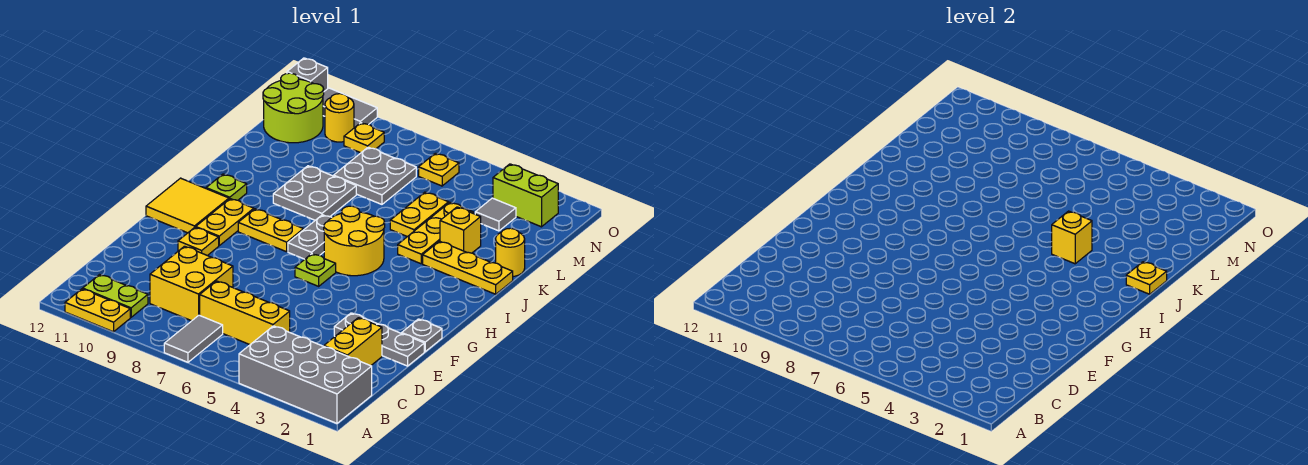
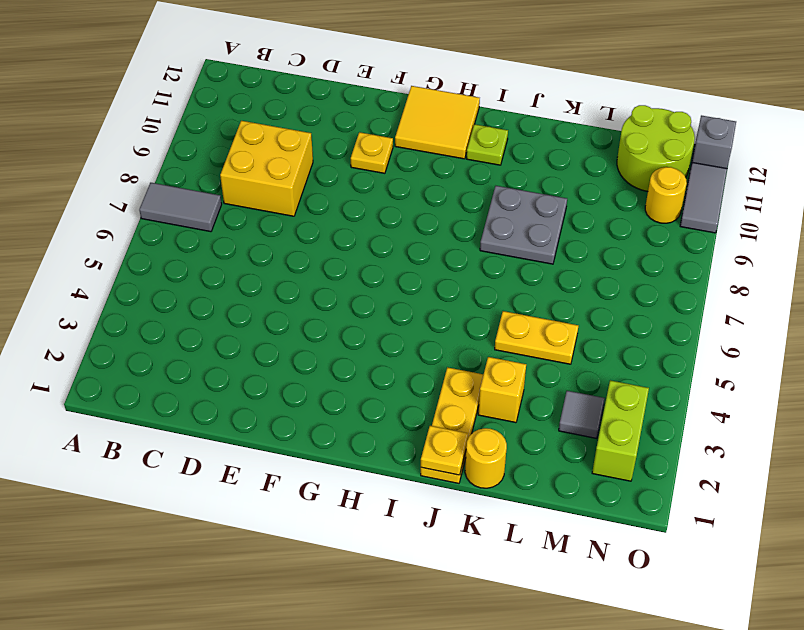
none -> grey 2x4 brick [239,326,372,423]
none -> yellow 1x2 plate [65,289,130,332]
none -> lime 1x2 plate [83,275,148,317]
none -> yellow 1x2 brick [324,318,382,366]

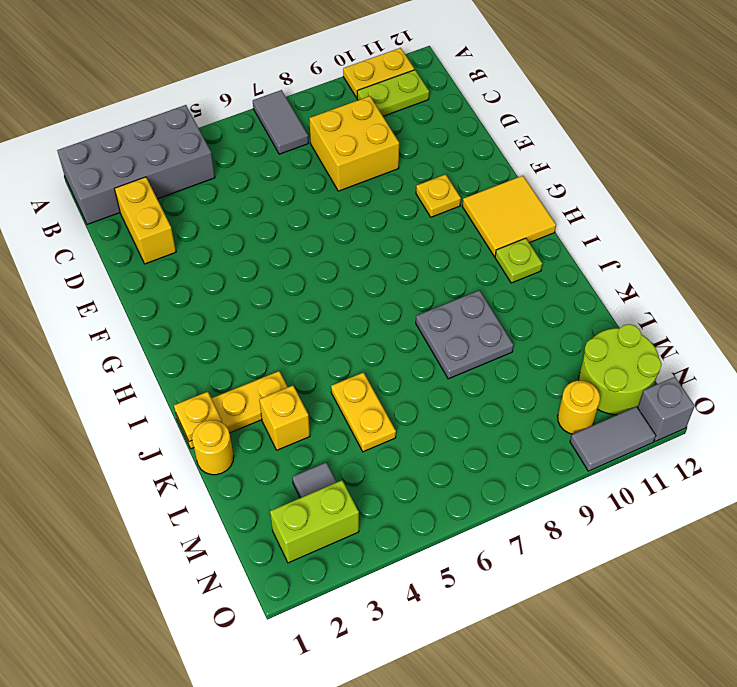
none -> yellow 1x3 brick [200,281,290,345]
none -> grey 1x3 plate [334,313,424,366]
none -> grey 1x1 plate [402,319,442,352]
none -> lime 1x1 plate [295,254,336,286]

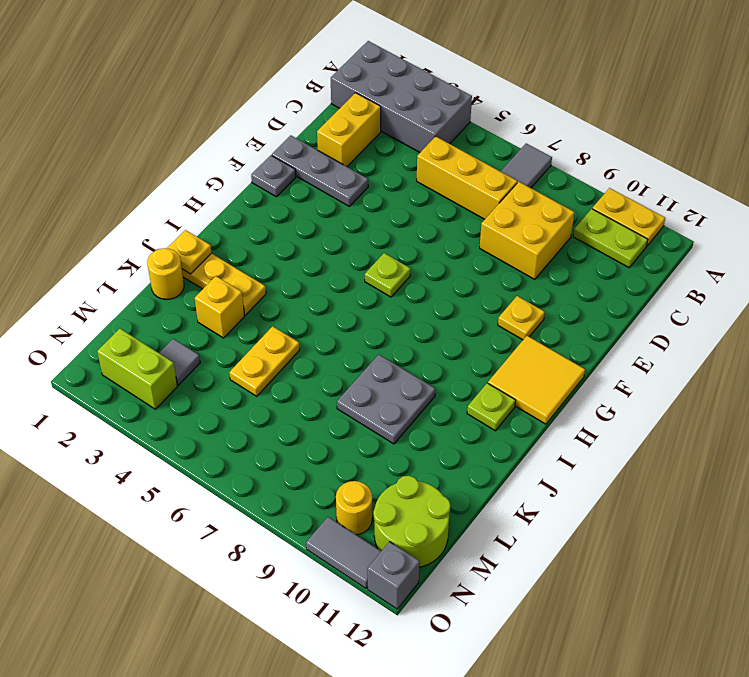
none -> yellow 1x2 plate [196,199,254,245]
none -> yellow 2x2 round brick [324,206,385,276]
none -> grey 1x2 plate [288,215,332,259]
none -> yellow 1x2 plate [238,209,303,252]

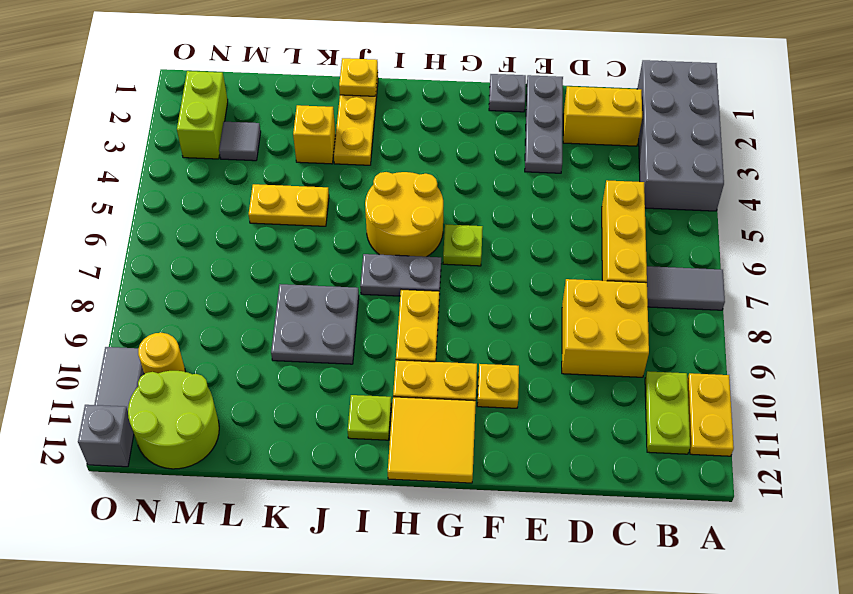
none -> yellow 1x3 plate [398,202,473,264]
none -> yellow 1x1 round brick [496,228,525,277]
none -> grey 2x2 plate [334,147,416,204]
none -> yellow 1x1 plate [419,153,459,186]

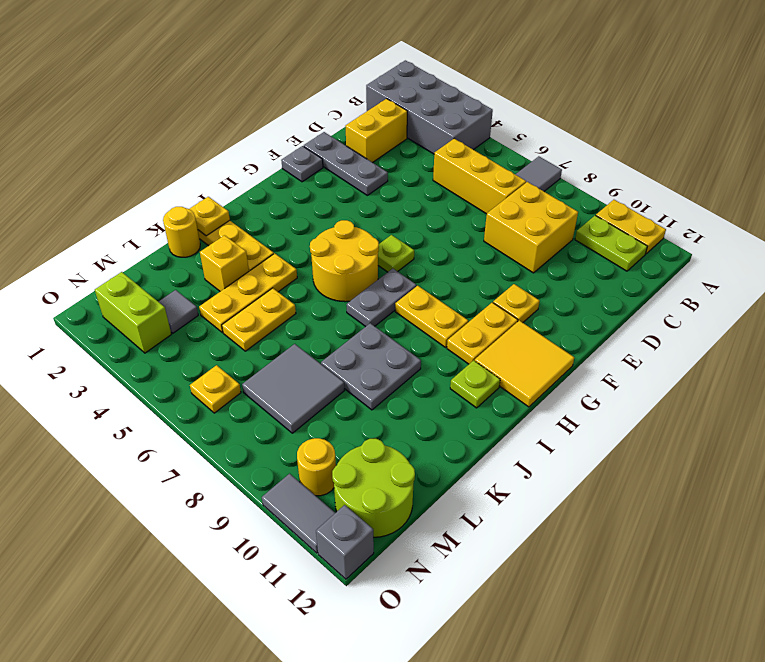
grey 2x2 tile [242,344,344,433] -> grey 2x2 plate [334,147,416,204]
none -> yellow 1x1 plate [344,123,384,153]
none -> yellow 1x1 brick [1052,211,1092,264]

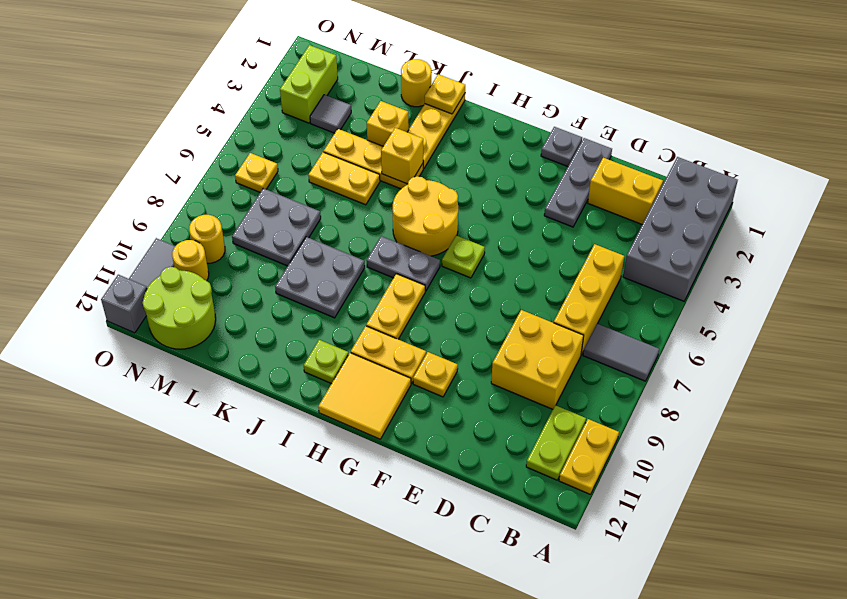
yellow 1x1 round brick [189,215,225,263] -> yellow 1x1 plate [344,123,384,153]

